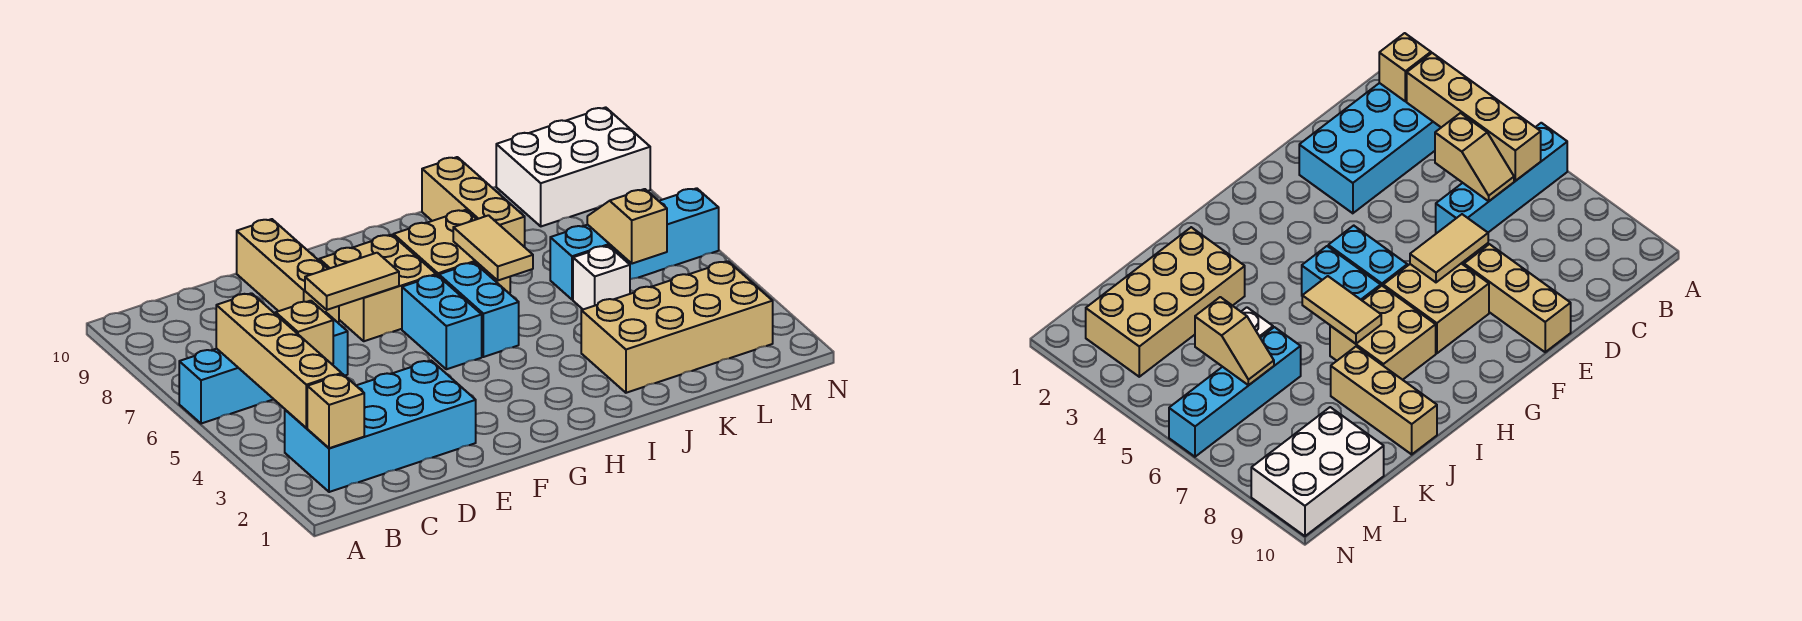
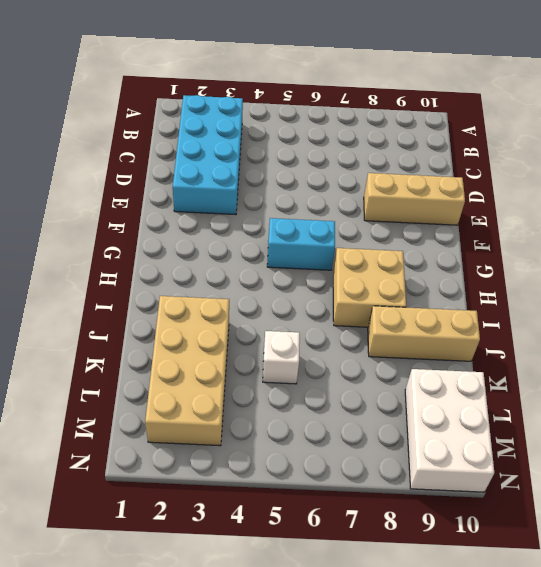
none -> cyan 1x4 brick [179,312,348,424]
none -> tan 2x2 brick [319,235,436,341]
none -> cyan 1x2 brick [439,263,519,357]

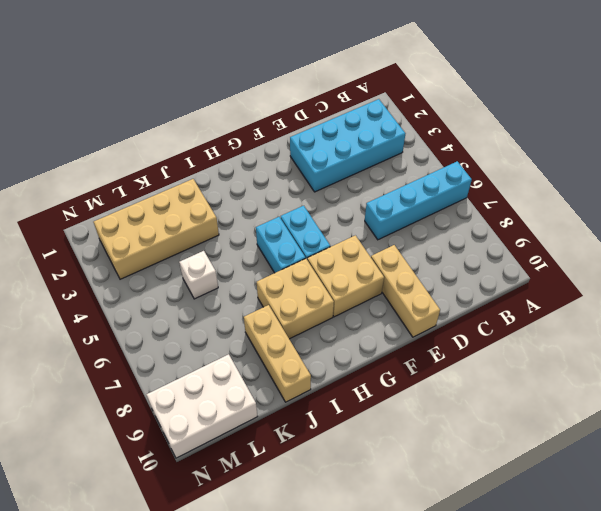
none -> cyan 1x4 brick [550,188,719,300]
none -> tan 1x1 brick [307,374,364,448]
none -> tan 1x4 brick [216,293,342,428]

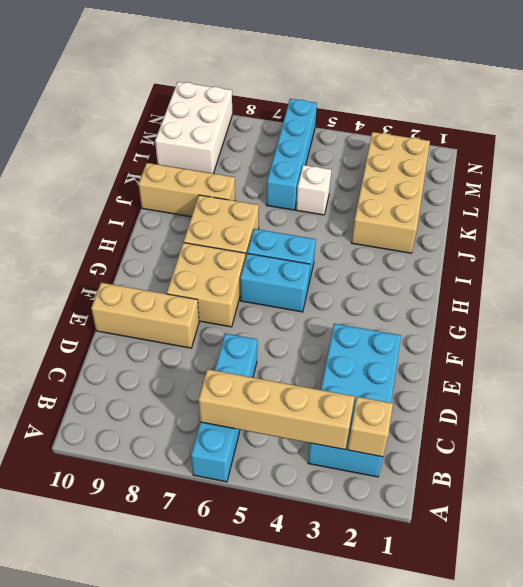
none -> tan 1x2 slope [275,301,333,364]
none -> tan 1x2 tile [305,253,399,310]
none -> tan 1x2 tile [453,215,533,280]

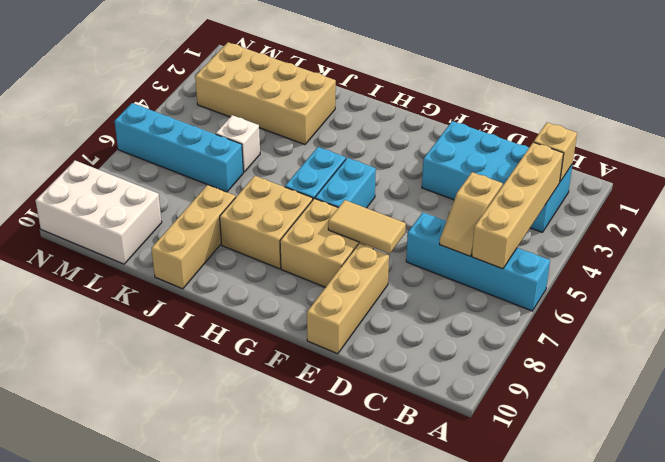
none -> tan 1x2 tile [453,215,533,280]
none -> tan 1x2 slope [587,189,667,264]

